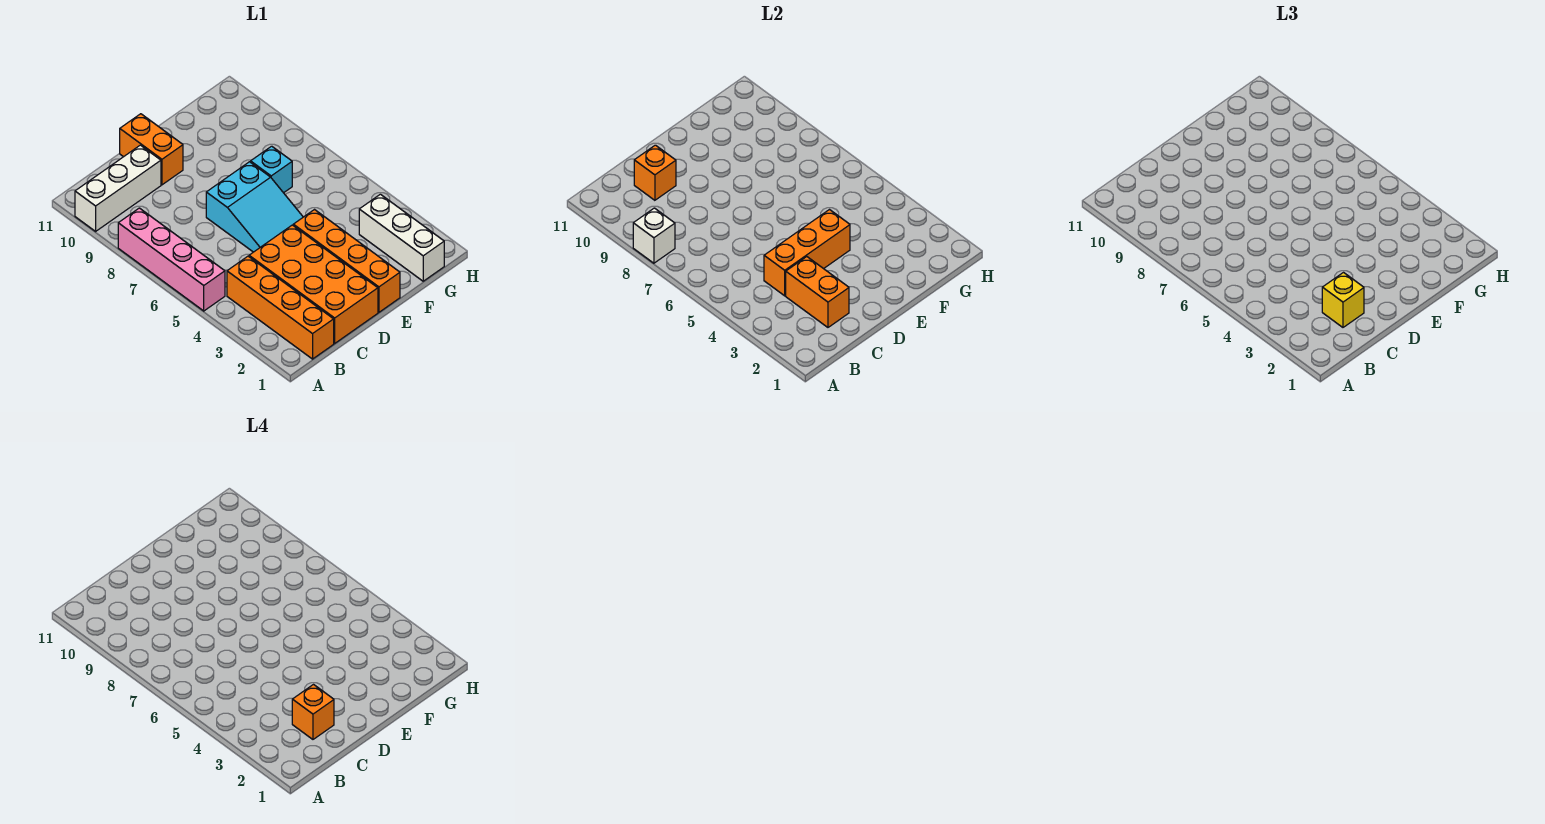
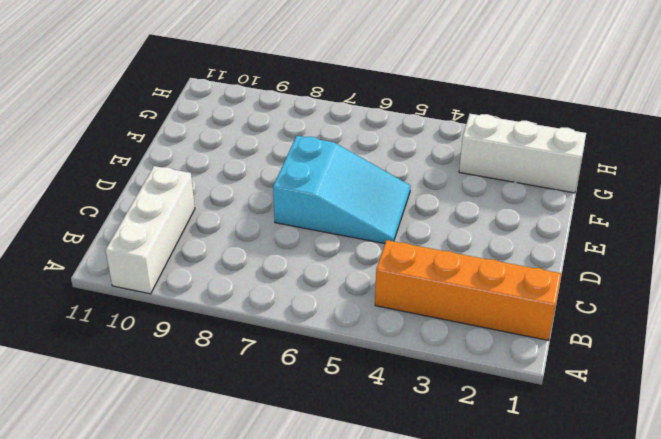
none -> pink 1x4 brick [118,208,225,311]
none -> orange 2x4 brick [249,225,378,343]
none -> orange 1x2 brick [120,114,183,185]

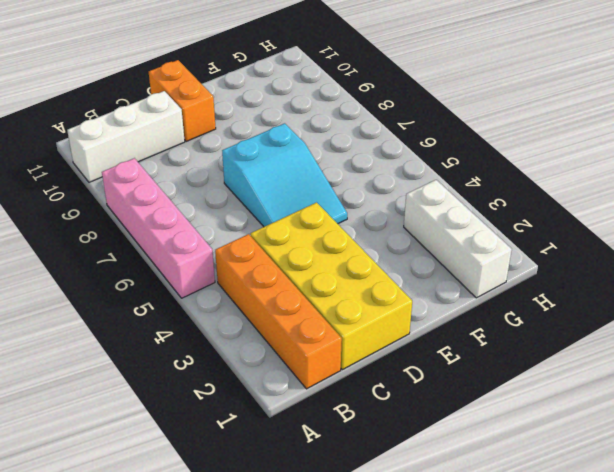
yellow 2x4 brick [250,203,412,370] -> orange 2x4 brick [249,225,378,343]
none -> orange 1x4 brick [293,210,400,312]
none -> cyan 1x1 brick [251,146,292,193]
none -> white 1x1 brick [633,208,675,263]

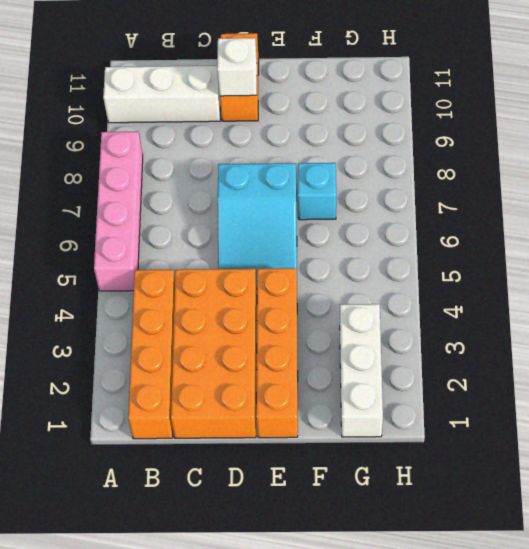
white 1x1 brick [217,38,257,96] -> white 1x1 brick moved to [633,208,675,263]
none -> orange 1x2 brick [786,257,849,327]
none -> orange 1x3 brick [764,210,850,296]
none -> orange 1x1 brick [634,145,676,200]

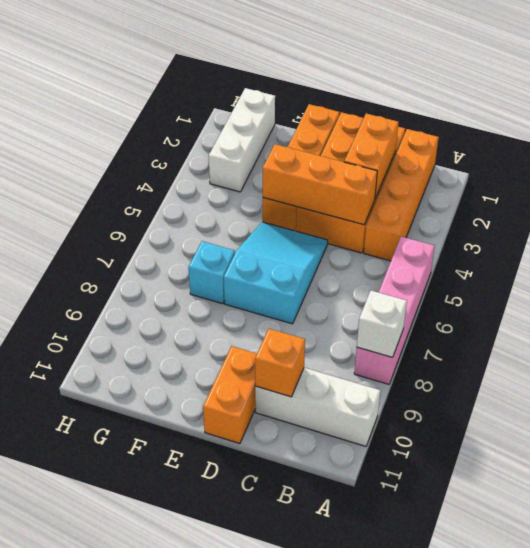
none -> yellow 1x1 brick [1322,273,1364,327]
none -> orange 1x1 brick [292,685,334,739]

